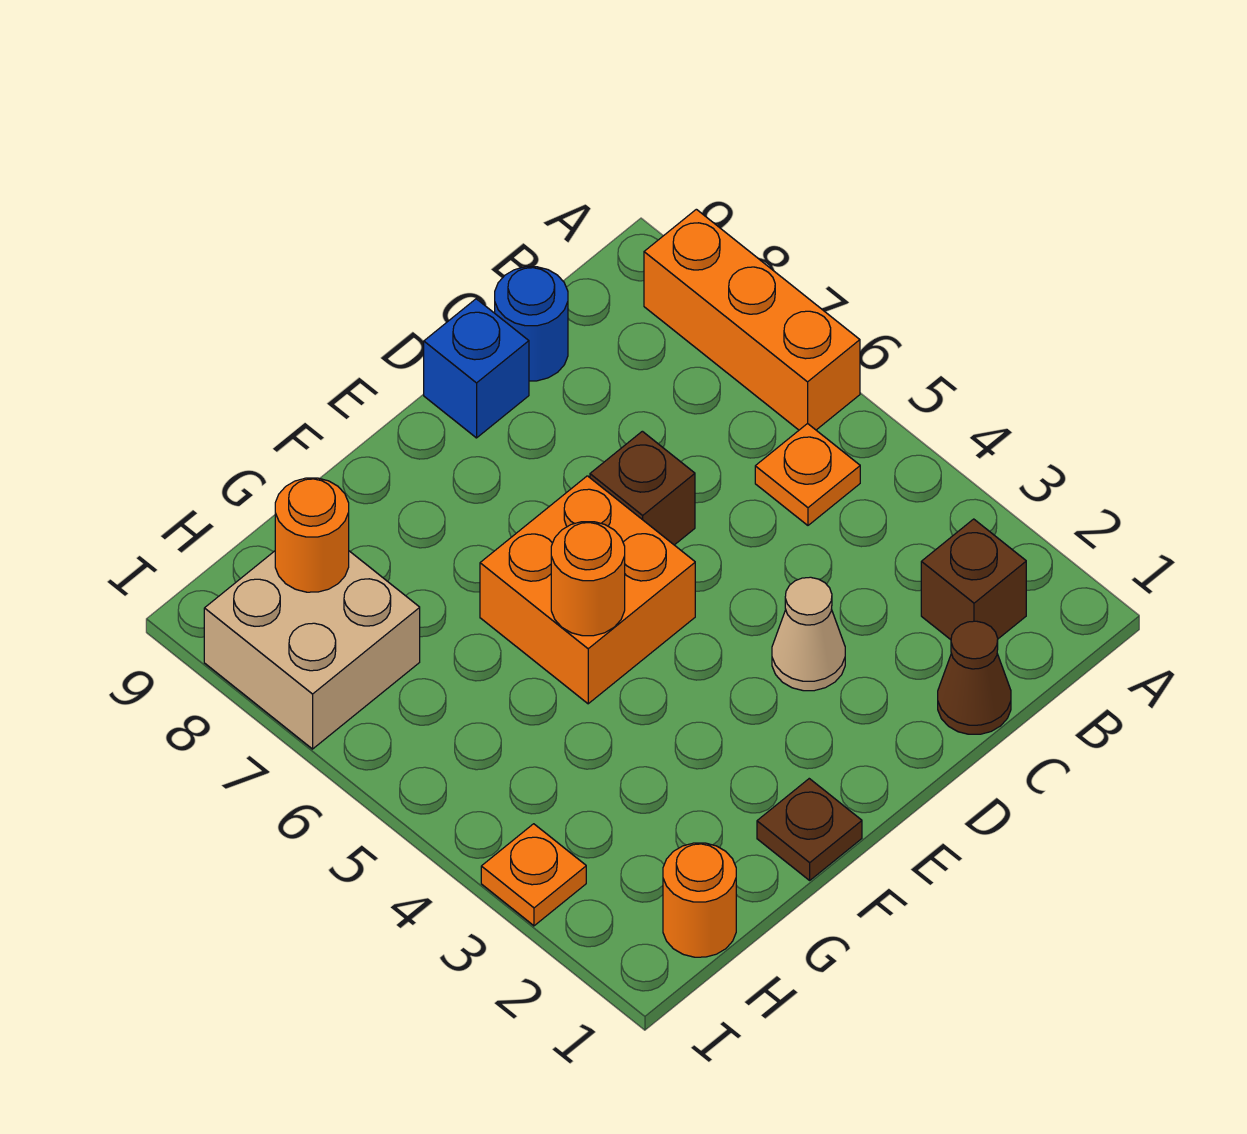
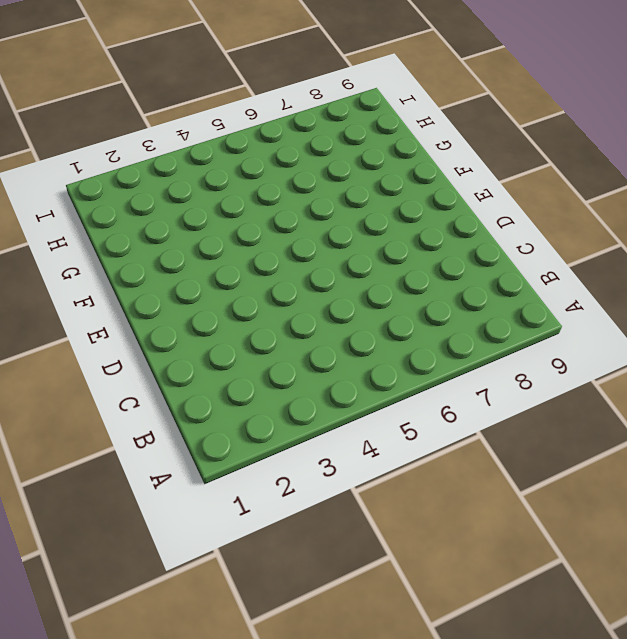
none -> orange 1x3 brick [644,209,860,430]
none -> brown 1x1 brick [921,519,1026,640]
none -> orange 1x1 plate [755,423,860,525]

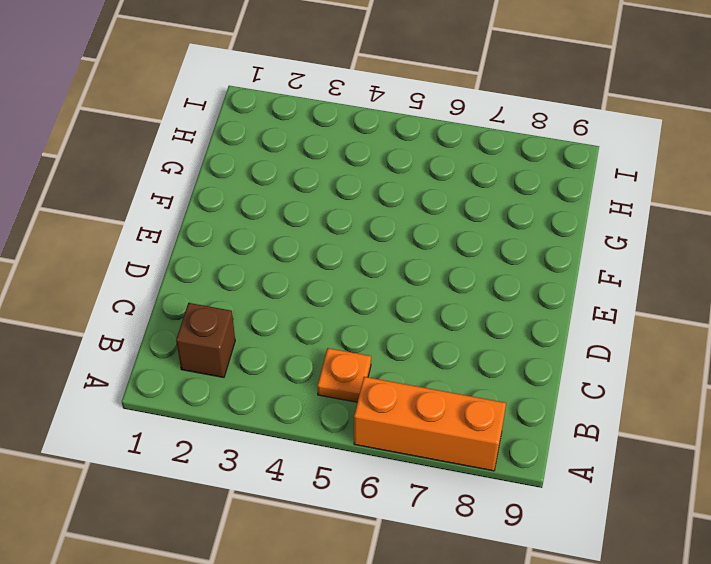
none -> brown 1x1 cone [938,621,1011,734]
none -> blue 1x1 round brick [495,267,568,381]
none -> tan 1x1 cone [772,577,845,691]

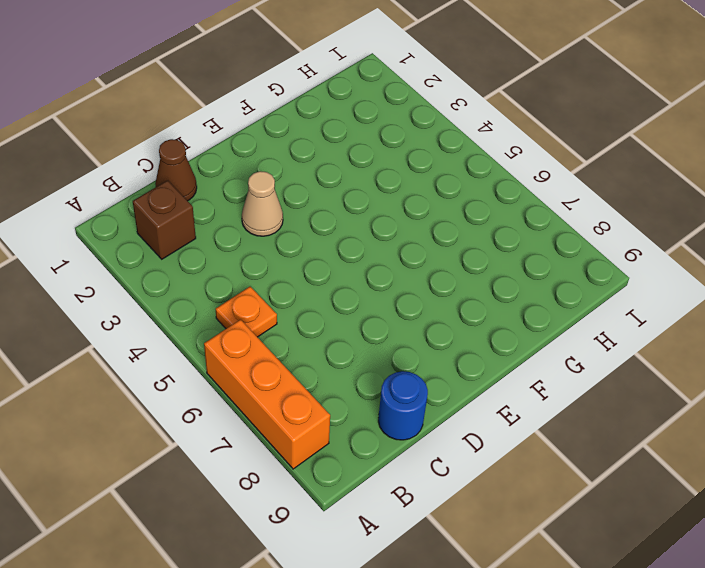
none -> brown 1x1 brick [590,431,695,545]
none -> blue 1x1 brick [424,299,529,438]
none -> orange 2x2 brick [480,476,695,704]

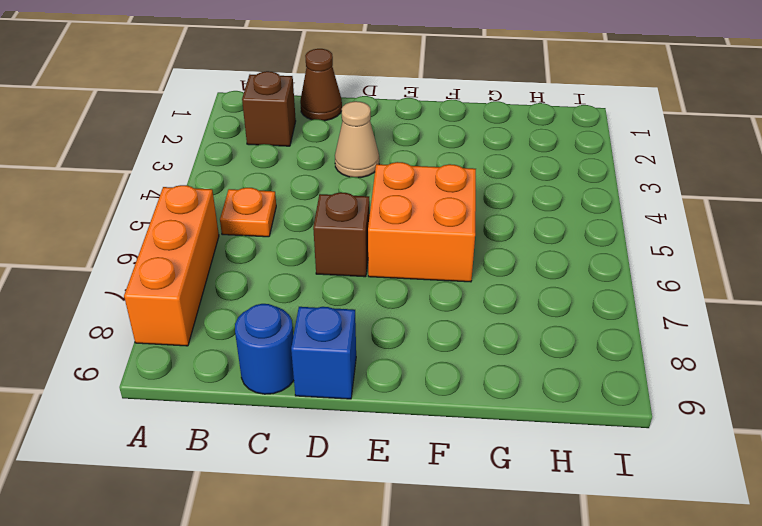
none -> brown 1x1 plate [757,779,862,880]
none -> orange 1x1 round brick [663,843,736,957]
none -> tan 2x2 brick [204,551,420,749]

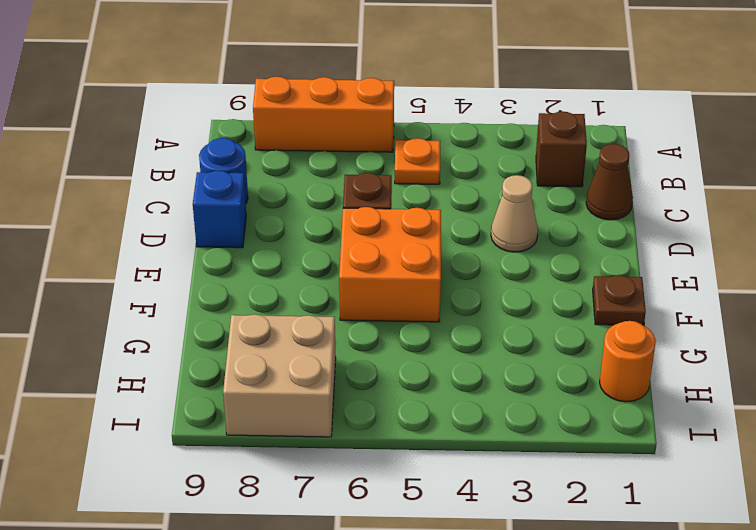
none -> orange 1x1 plate [481,824,586,926]
none -> orange 1x1 round brick [551,522,625,636]
none -> orange 1x1 round brick [275,478,349,592]

